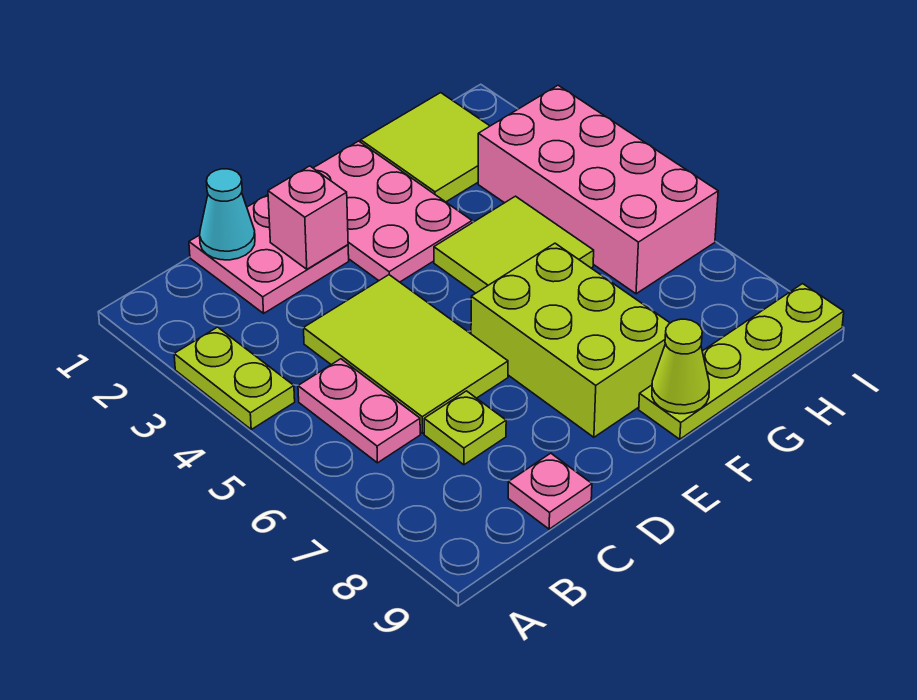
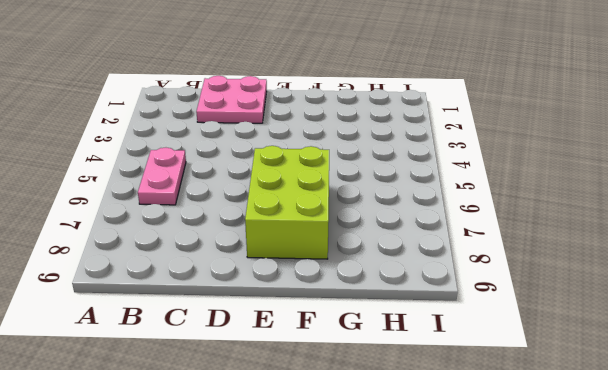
none -> lime 1x2 plate [174,327,295,429]
none -> lime 2x3 tile [304,275,508,433]
none -> lime 1x1 plate [424,391,506,465]

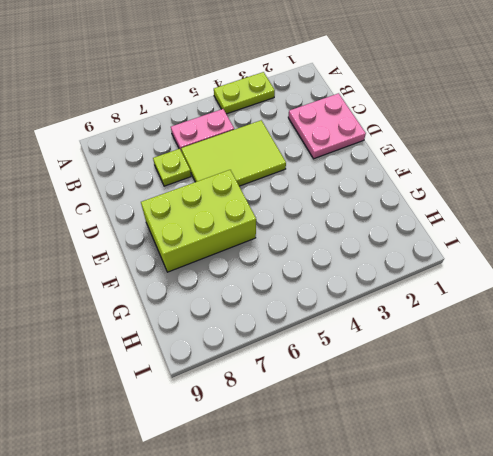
none -> pink 1x1 plate [508,453,592,529]
none -> pink 2x3 plate [314,141,472,282]
none -> lime 2x2 tile [434,196,594,293]

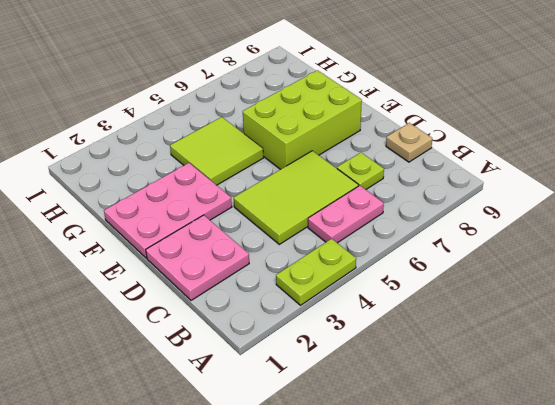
tan 1x1 plate [386,123,432,162] -> pink 1x1 plate [508,453,592,529]
none -> lime 1x4 plate [639,284,844,439]
none -> lime 2x2 tile [361,93,490,202]
none -> pink 2x4 brick [478,85,718,294]

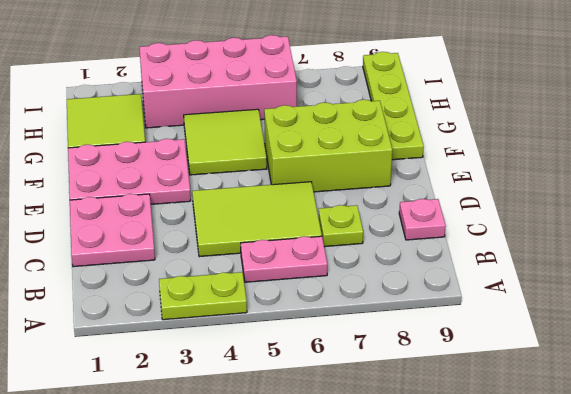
none -> cyan 1x1 cone [200,169,255,260]
none -> pink 1x1 brick [268,166,348,269]
none -> lime 1x1 cone [652,319,709,414]

